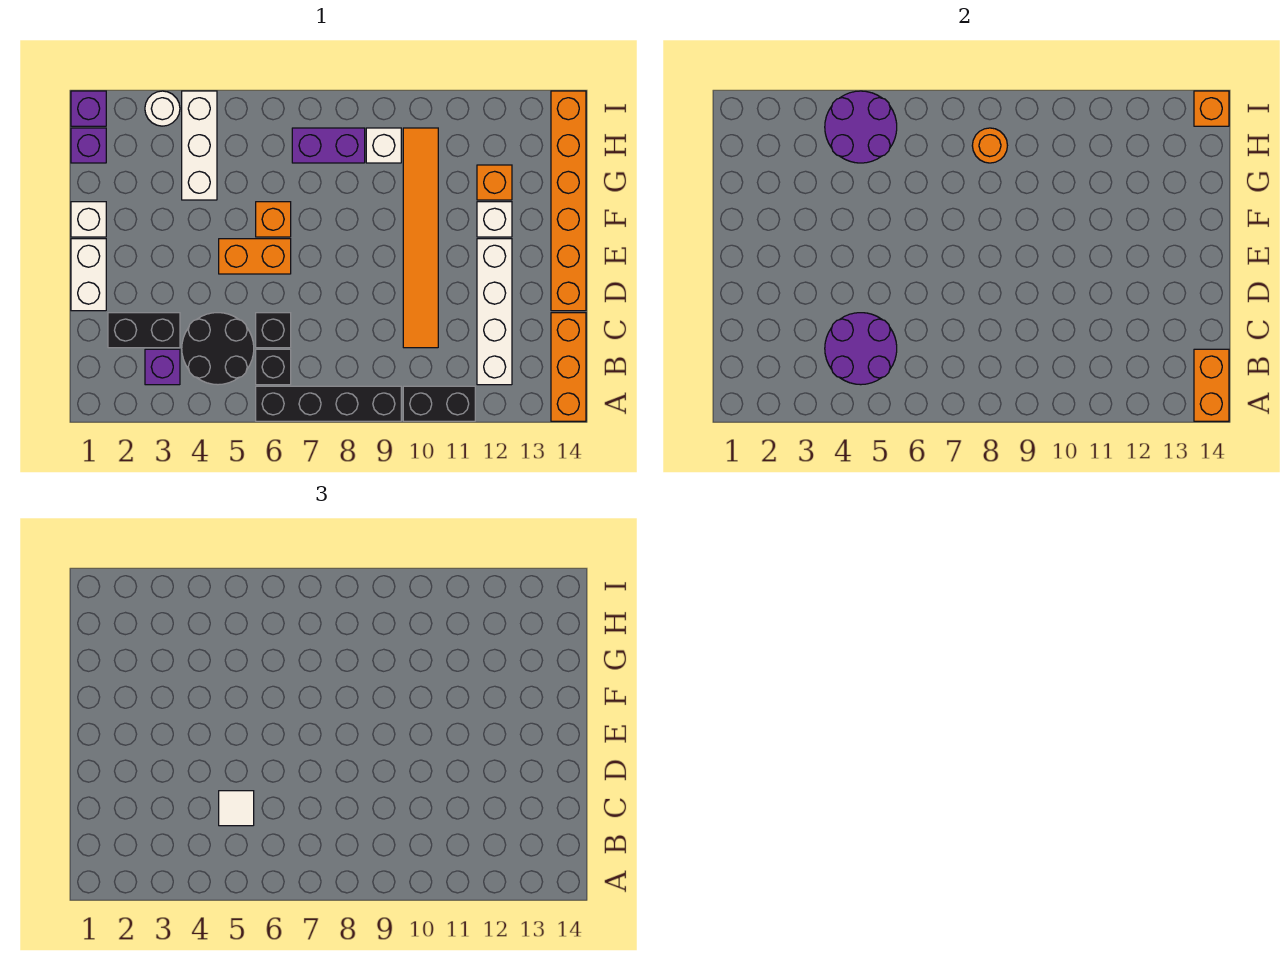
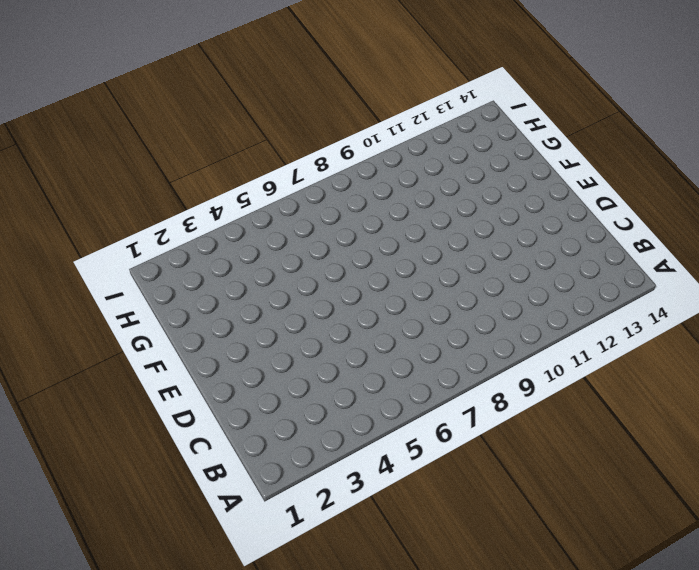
none -> black 1x4 brick [256,386,401,421]
none -> black 1x2 brick [403,386,475,421]
none -> orange 1x3 brick [551,313,586,421]

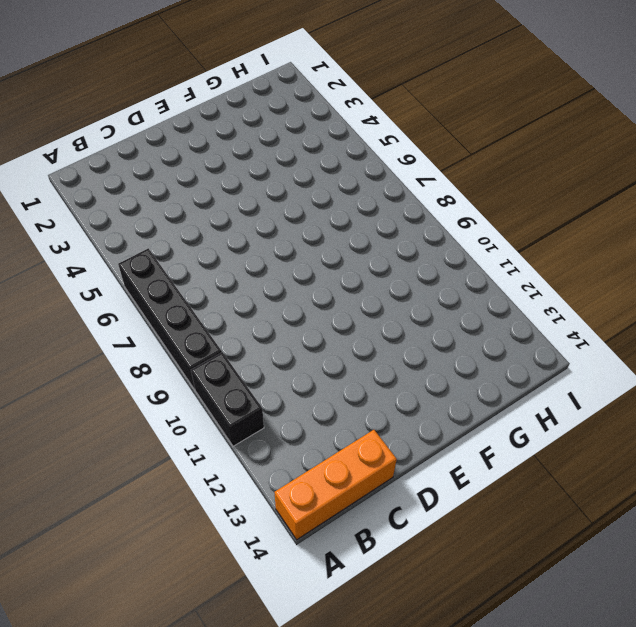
none -> purple 1x1 brick [145,349,180,385]
none -> black 2x2 round brick [182,313,254,385]
none -> black 1x1 brick [256,349,291,385]

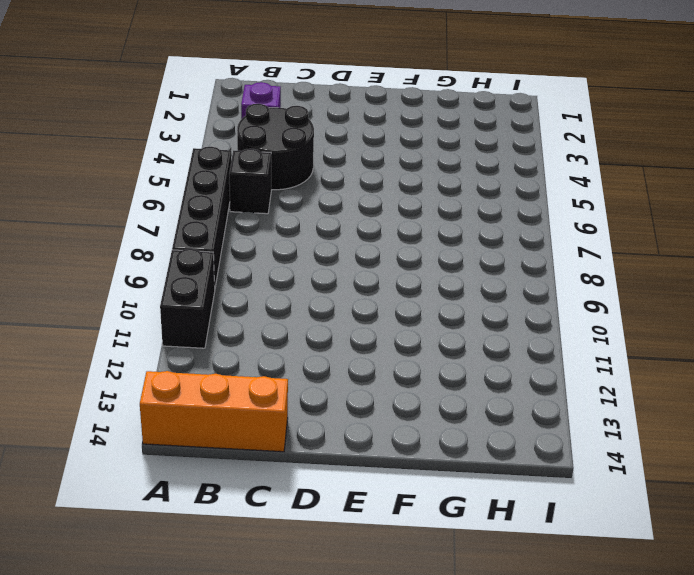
none -> white 1x4 brick [477,239,512,385]
none -> black 1x2 brick [108,313,180,348]
none -> black 1x1 brick [256,313,291,348]

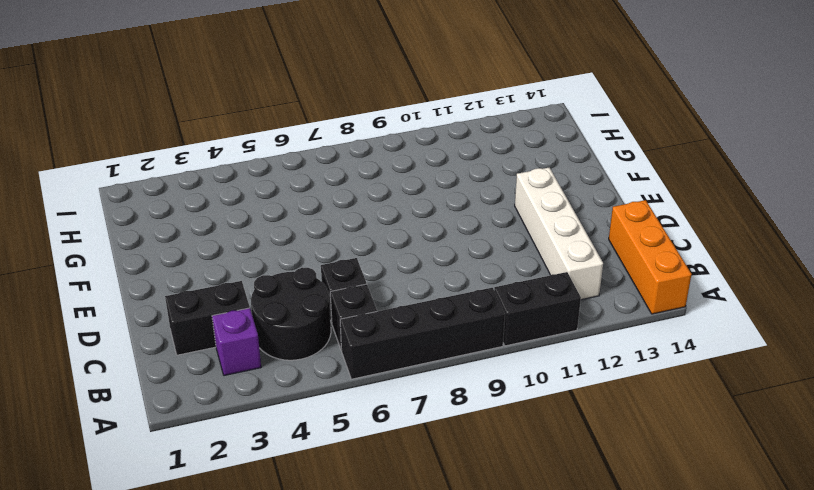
none -> orange 1x6 tile [403,128,438,348]
none -> white 1x2 brick [71,239,106,311]
none -> orange 1x6 brick [551,91,586,311]

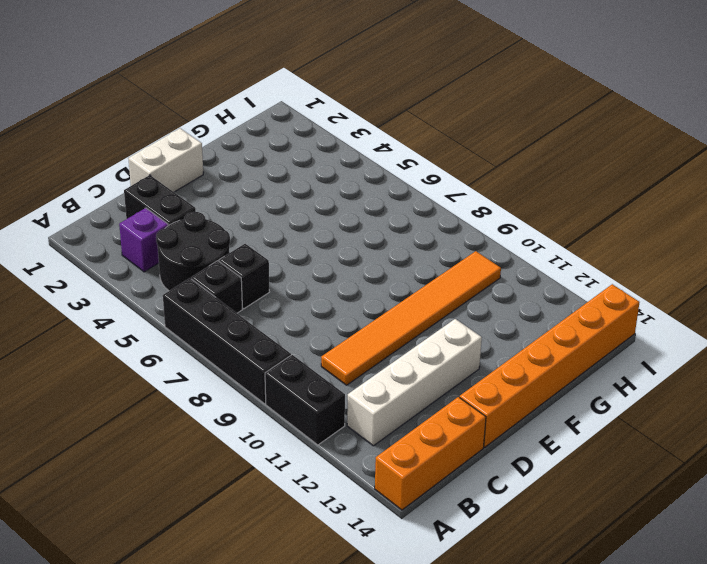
none -> orange 1x2 brick [219,239,291,274]
none -> white 1x1 brick [71,202,106,237]
none -> orange 1x1 brick [256,202,291,237]

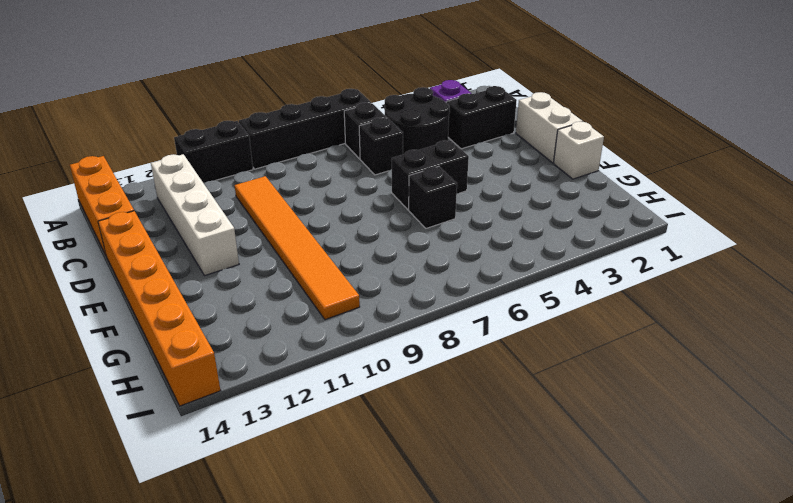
black 1x2 brick [392,140,469,210] -> orange 1x2 brick [219,239,291,274]
black 1x1 brick [409,166,457,228] -> orange 1x1 brick [256,202,291,237]
none -> white 1x1 brick [477,202,512,237]
none -> white 1x3 brick [182,91,217,200]
none -> orange 1x1 brick [477,165,512,200]

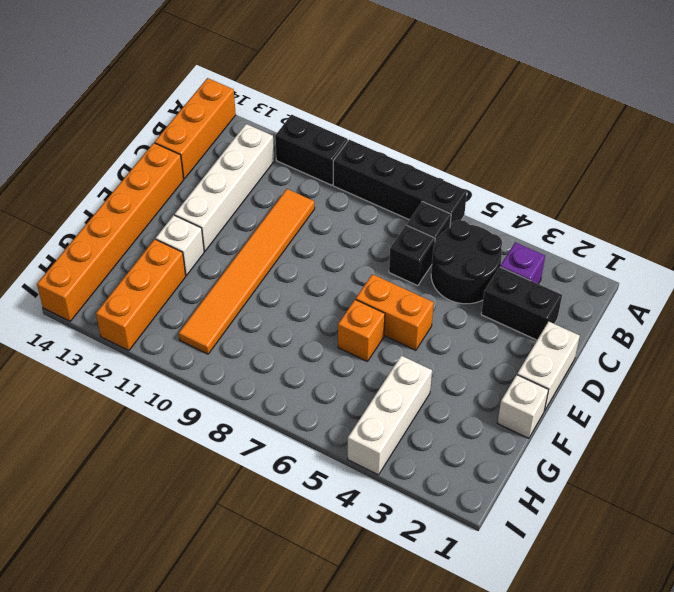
orange 1x3 brick [96,239,186,351] -> orange 1x1 brick [477,165,512,200]
none -> purple 1x1 brick [71,128,106,163]
none -> purple 1x2 brick [292,128,365,163]
none -> white 1x1 brick [366,128,401,163]

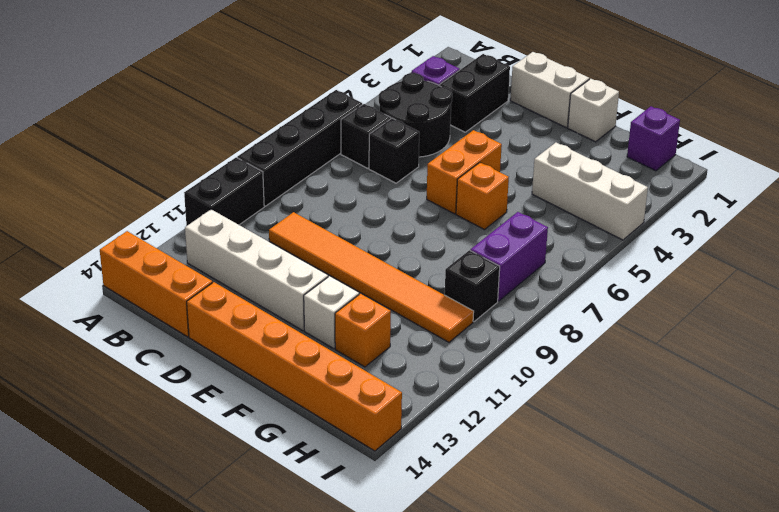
black 1x1 brick [445,250,500,321] -> white 1x1 brick [366,128,401,163]
none -> purple 1x1 brick [71,91,106,126]
none -> white 1x1 round brick [145,91,180,126]
none -> orange 1x2 brick [1194,349,1229,421]

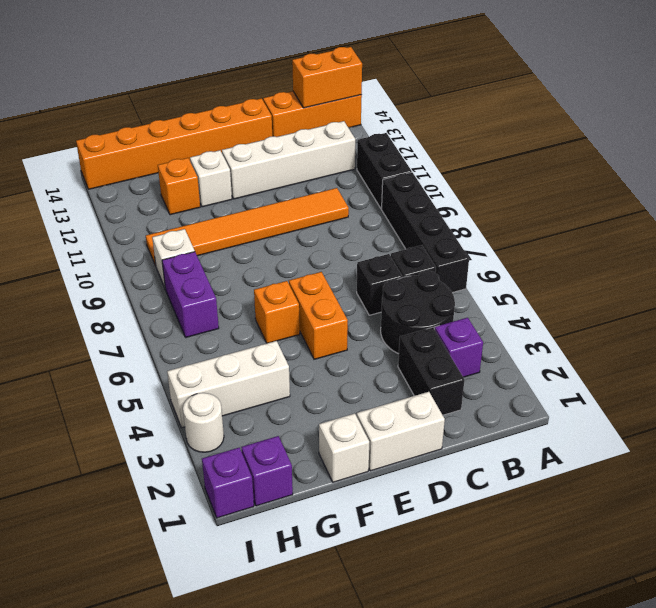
none -> purple 2x2 round brick [825,313,897,385]
none -> purple 2x2 round brick [825,91,897,163]
none -> orange 1x1 round brick [972,128,1007,163]

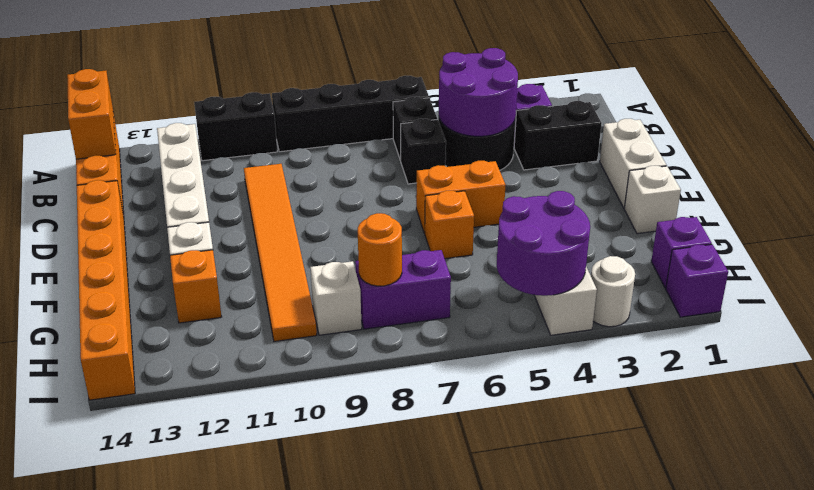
none -> orange 1x1 brick [1194,91,1229,126]
none -> white 1x1 tile [219,791,254,826]

